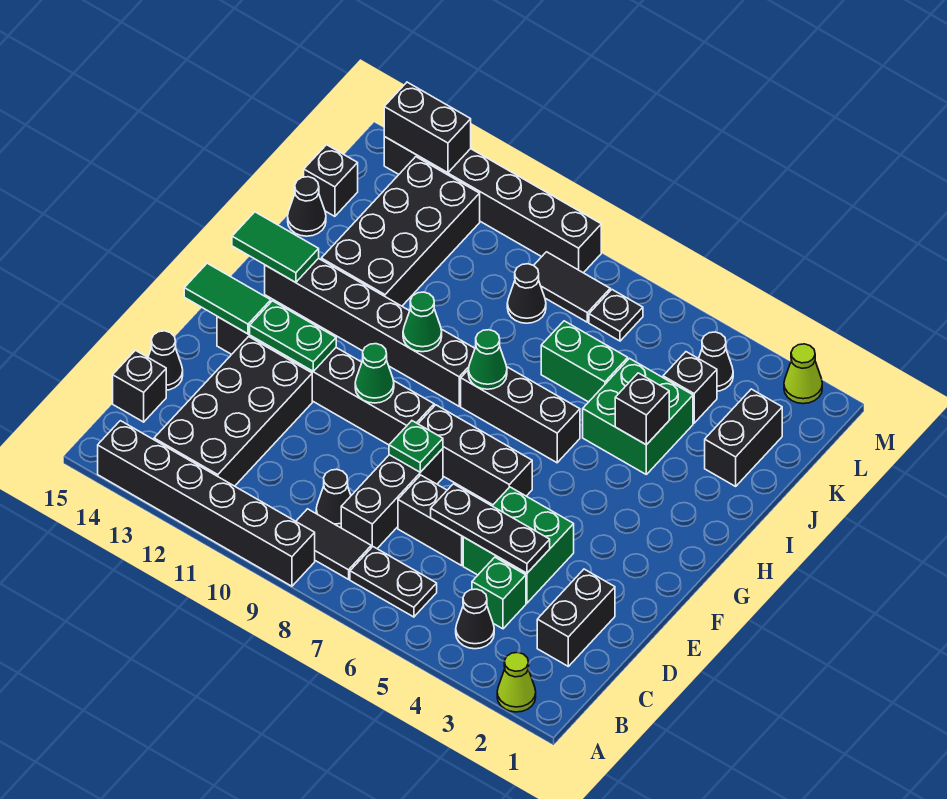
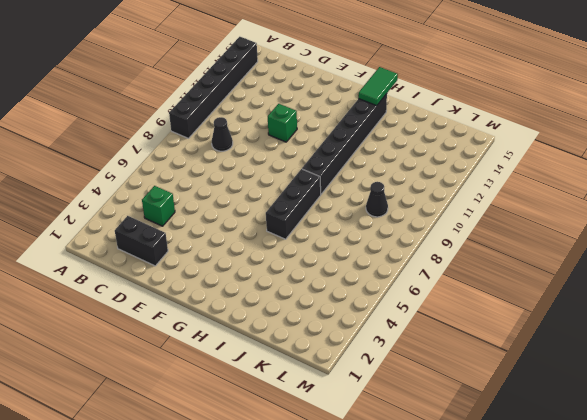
green 1x1 brick [268,104,297,142] -> none
none -> lime 1x1 cone [497,652,536,712]
none -> black 1x1 cone [456,589,494,649]
none -> black 1x2 plate [350,547,437,617]
none -> black 1x2 tile [296,509,371,579]

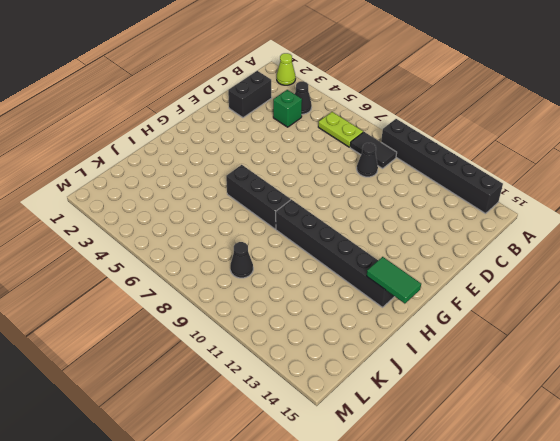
lime 1x2 plate [318,112,363,147] -> black 1x2 plate [350,547,437,617]
none -> black 2x4 brick [154,337,312,486]
none -> black 1x3 brick [341,449,443,548]
none -> black 1x1 brick [113,350,166,422]
none -> green 2x2 brick [463,487,574,603]

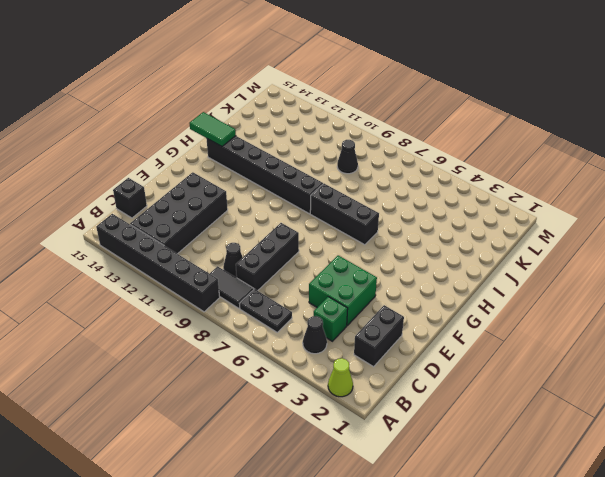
none -> black 1x2 brick [398,475,463,566]
none -> black 1x1 cone [148,331,183,390]
none -> black 1x3 brick [418,405,532,505]
none -> black 1x6 brick [217,317,434,445]

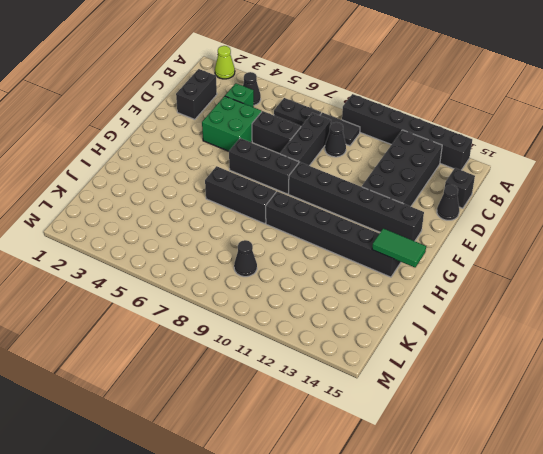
none -> green 2x2 brick [583,358,693,474]
none -> black 2x4 brick [321,157,480,306]
none -> black 1x2 brick [705,389,782,486]
none -> green 1x2 brick [541,321,628,402]

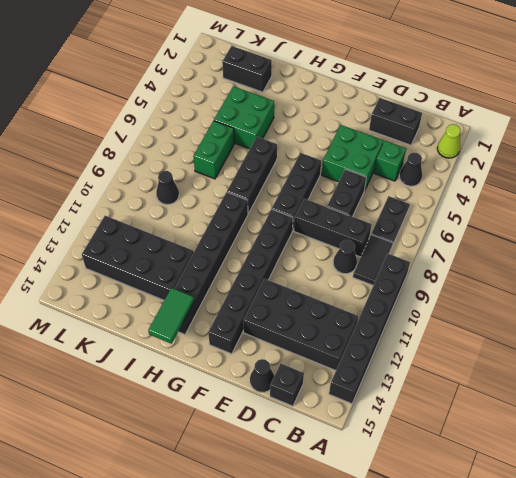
none -> black 1x1 cone [288,177,326,236]
none -> black 1x1 brick [663,352,717,423]
none -> black 1x1 brick [304,145,358,216]
none -> black 1x1 cone [699,332,733,391]

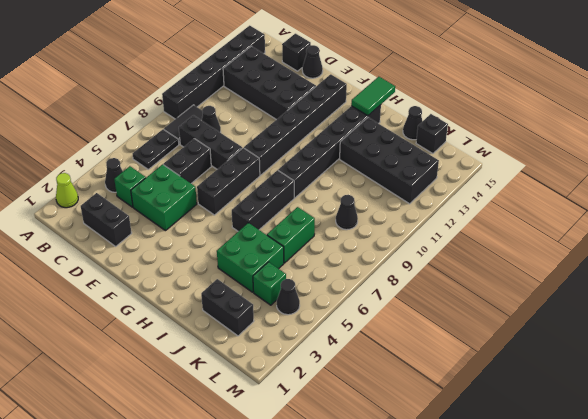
green 1x1 brick [253,262,286,305] -> black 1x1 brick [663,352,717,423]
none -> black 1x1 plate [589,290,643,341]
none -> black 1x2 tile [534,252,610,322]
none -> lime 1x1 cone [784,344,822,404]
none -> black 1x6 brick [384,137,601,273]

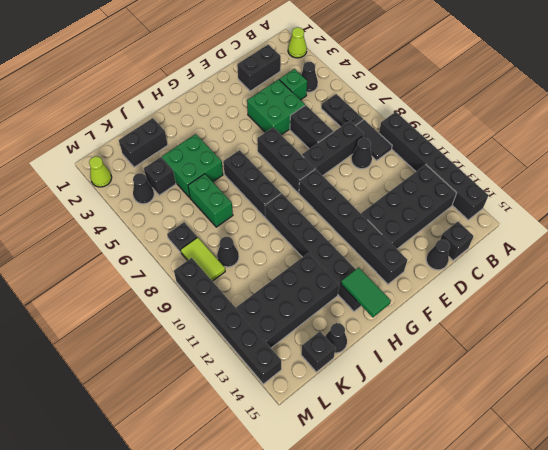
lime 1x2 tile [181,237,225,281] -> black 1x2 tile [534,252,610,322]
none -> black 1x3 plate [431,484,550,573]
none -> green 1x1 plate [389,421,443,472]
none -> green 1x1 cone [355,344,394,403]
none -> green 1x2 plate [250,301,336,371]

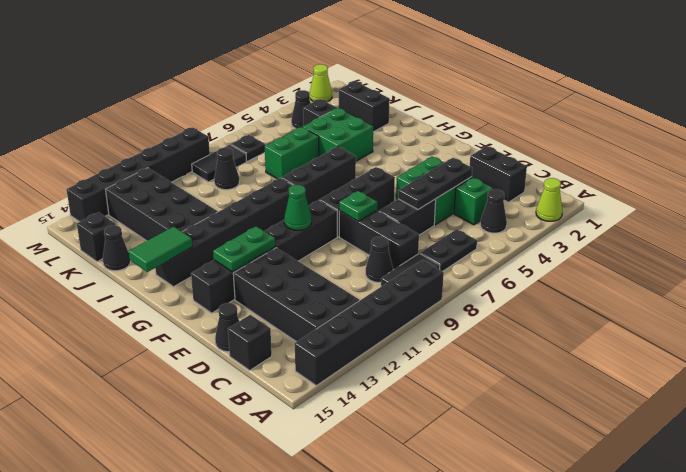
none -> green 1x2 tile [184,263,271,334]
none -> green 1x1 cone [468,330,507,389]
none -> green 1x1 cone [403,292,442,352]
none -> black 1x1 brick [615,373,669,445]

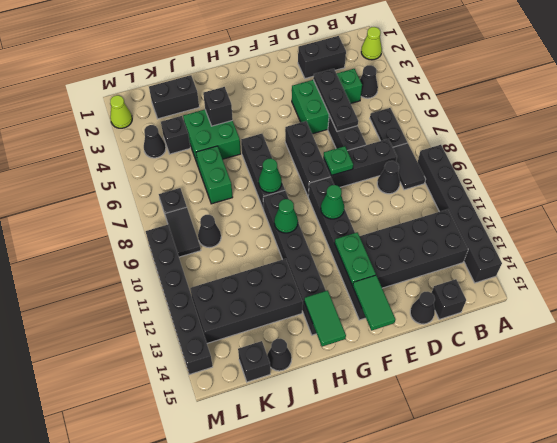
none -> black 1x2 brick [384,82,471,173]

